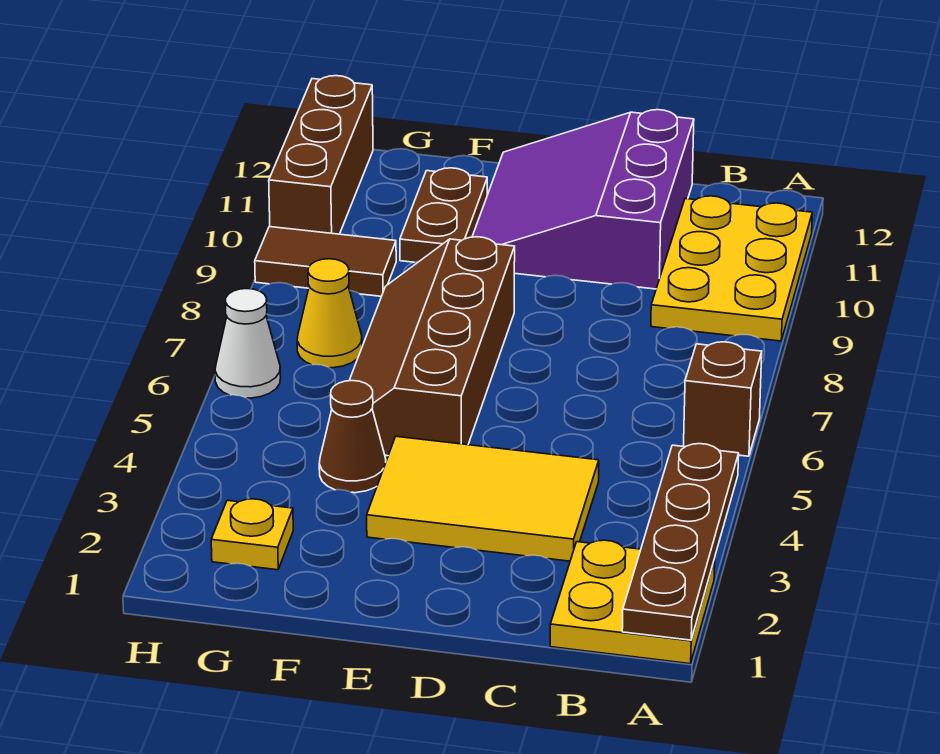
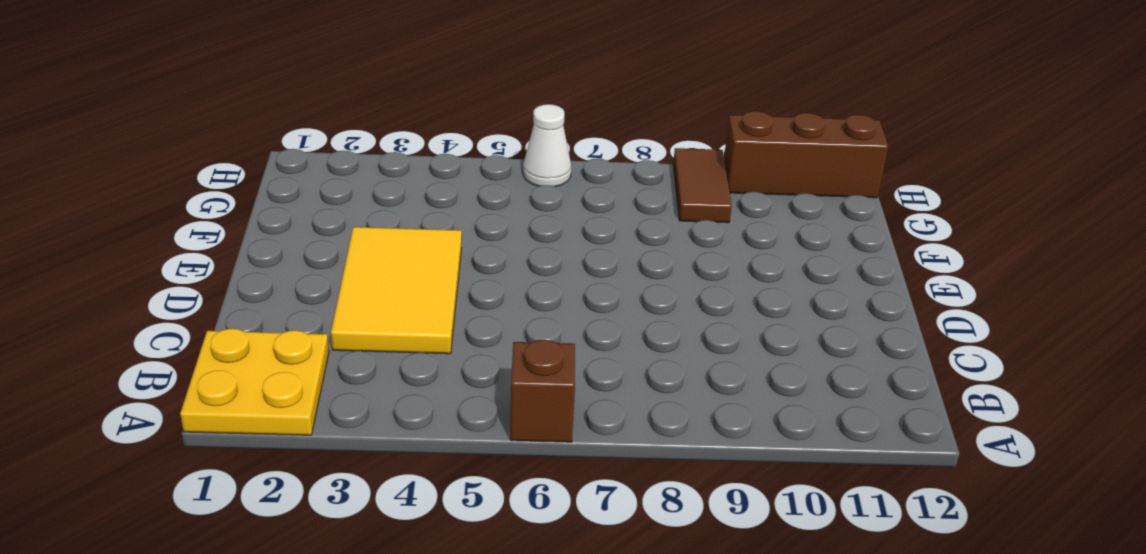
none -> yellow 2x3 plate [651,196,812,341]
none -> purple 3x3 slope [472,110,694,289]
none -> brown 2x4 slope [349,237,515,456]

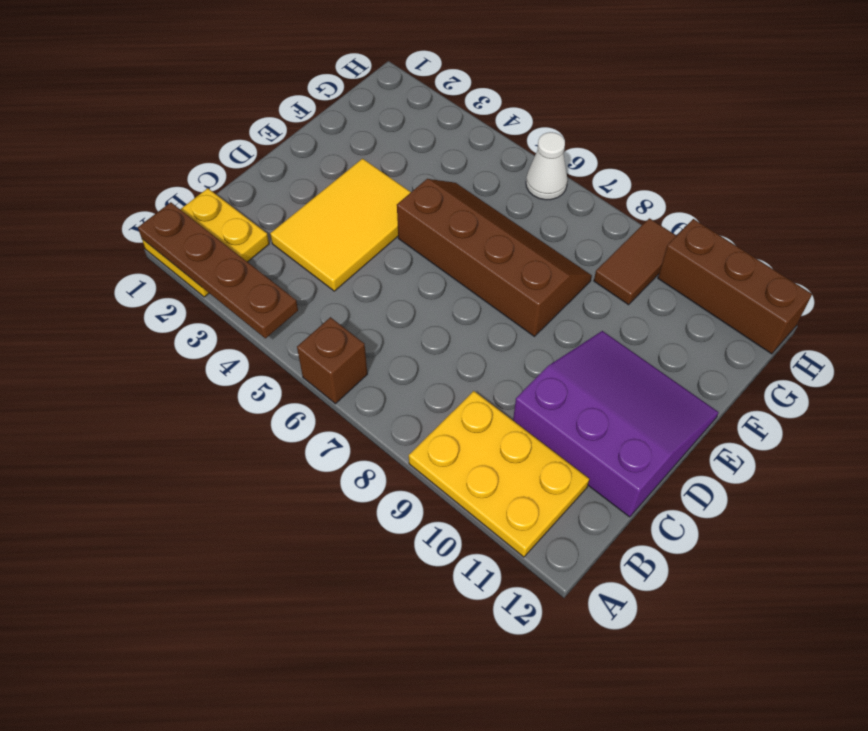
none -> brown 1x1 cone [319,381,386,493]
none -> brown 1x2 plate [400,168,487,262]
none -> yellow 1x1 plate [211,499,293,570]

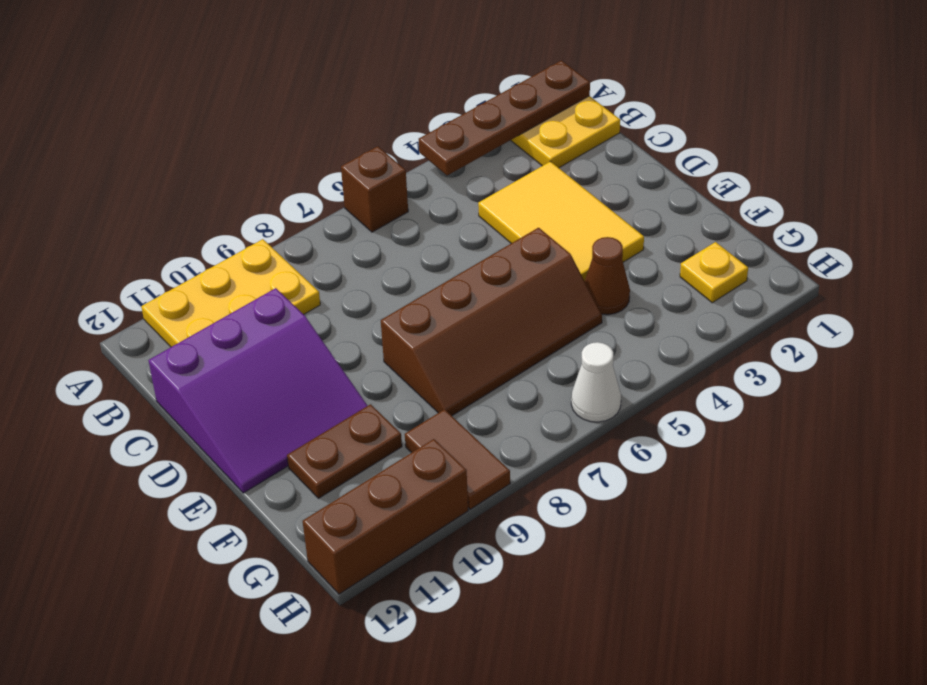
none -> yellow 1x1 cone [297,259,362,368]

